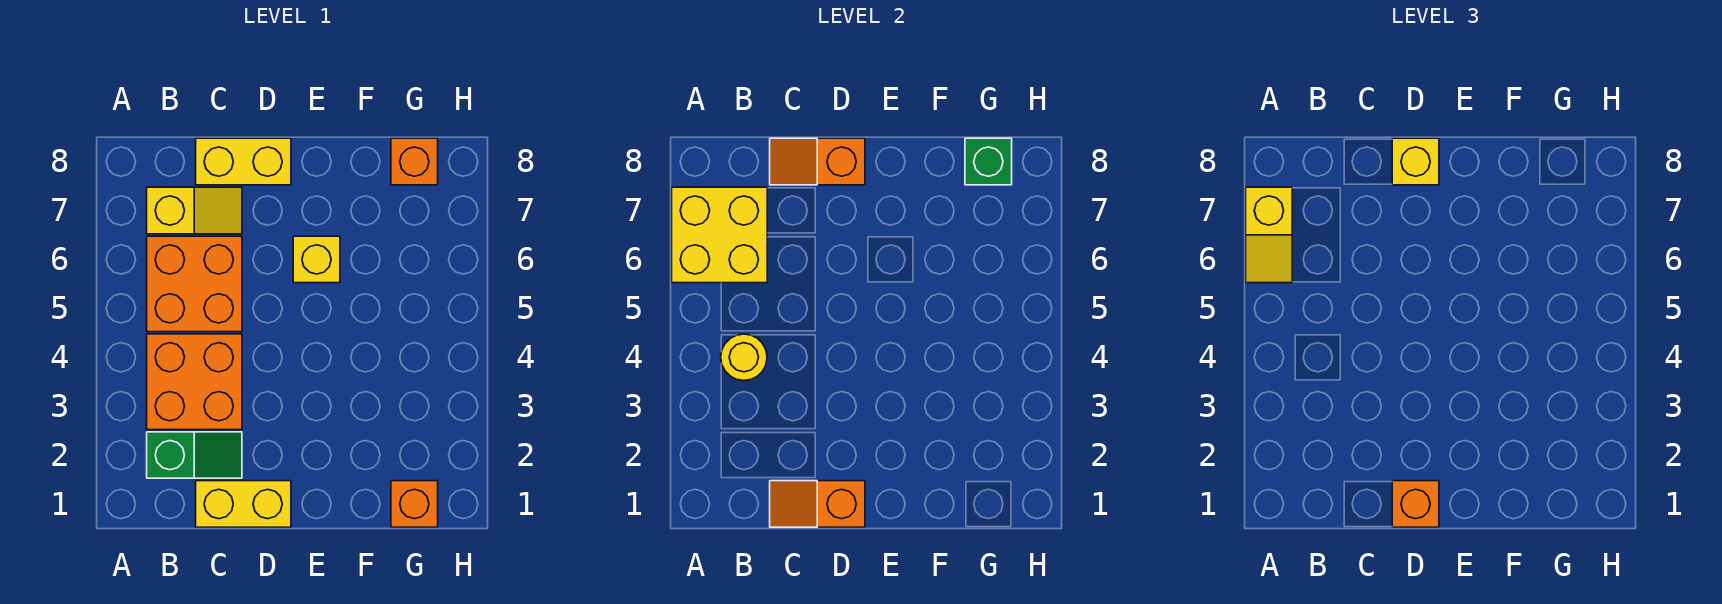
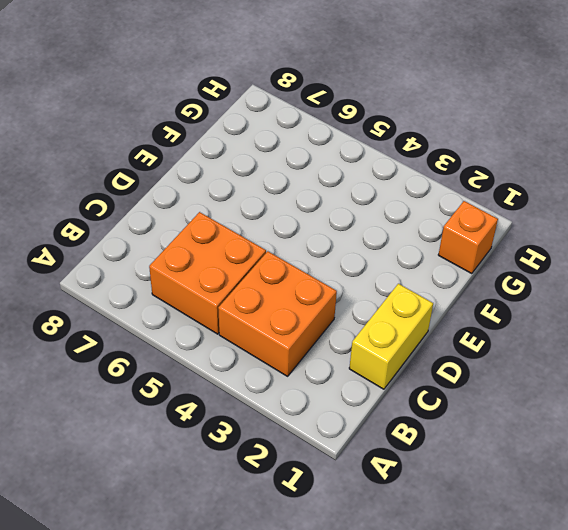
none -> green 1x2 slope [147,432,242,478]
none -> yellow 1x2 slope [147,187,242,234]
none -> yellow 1x2 brick [196,138,291,185]

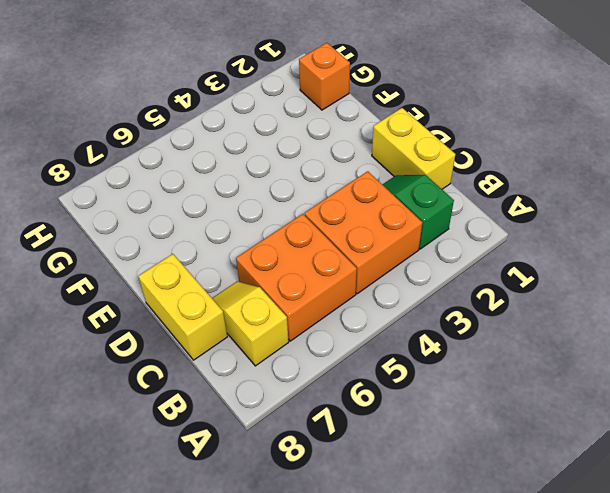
none -> yellow 1x1 brick [293,236,340,283]
none -> orange 1x1 brick [391,138,438,185]
none -> yellow 2x2 brick [672,187,767,283]

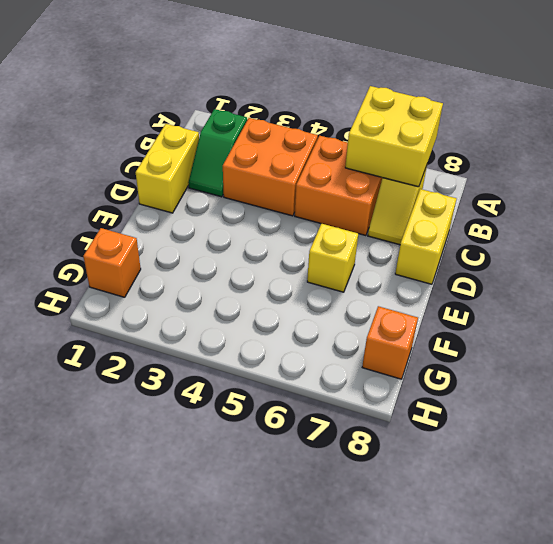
none -> yellow 1x1 round brick [721,334,767,381]
none -> orange 1x2 slope [770,481,865,527]
none -> orange 1x2 slope [770,138,865,185]

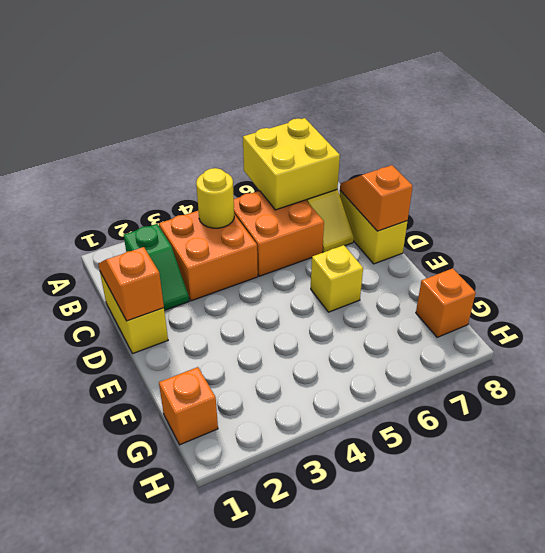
none -> green 1x1 brick [965,138,1012,185]
none -> yellow 1x2 slope [1246,187,1292,283]
none -> orange 1x1 brick [1392,481,1439,527]

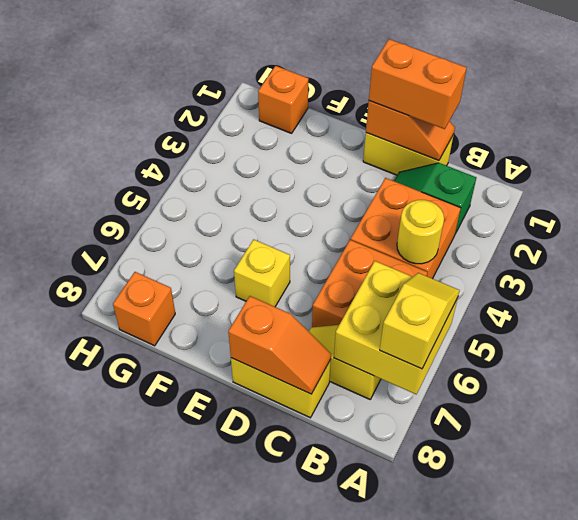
orange 1x2 brick [369,39,467,129] -> orange 1x1 brick [1392,481,1439,527]
none -> green 1x1 brick [965,138,1012,185]
none -> yellow 1x1 brick [1392,138,1439,185]

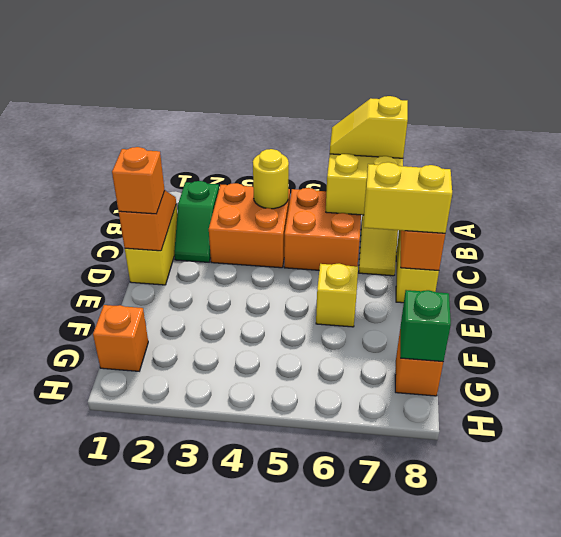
yellow 1x2 brick [363,162,452,233] -> yellow 1x1 brick [1392,138,1439,185]

